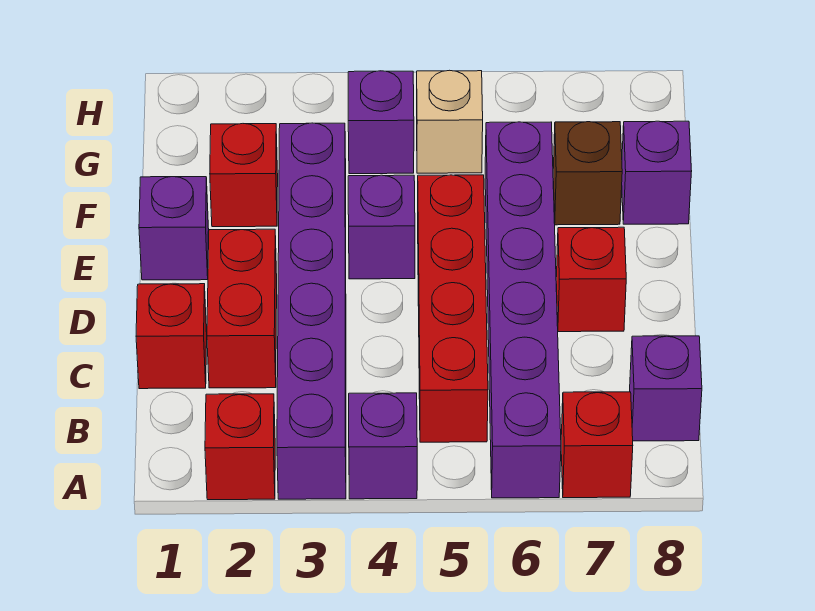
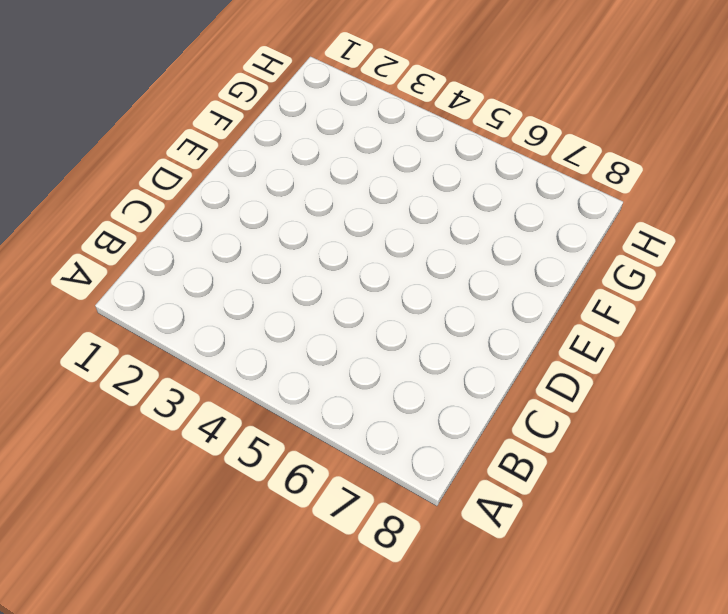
none -> red 1x1 brick [205,394,275,500]
none -> purple 1x6 brick [277,123,346,499]
none -> purple 1x1 brick [349,393,417,499]

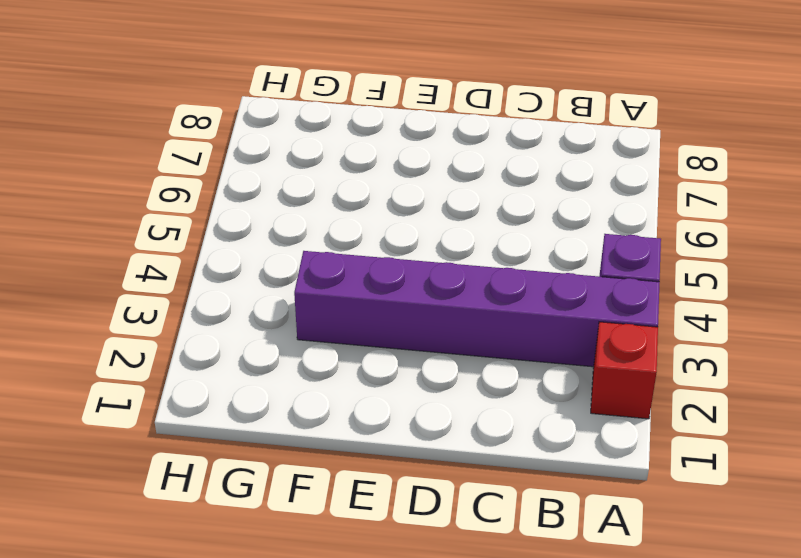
none -> purple 1x6 brick [485,122,561,498]
none -> red 1x1 brick [561,392,633,498]
none -> red 1x4 brick [418,175,488,442]

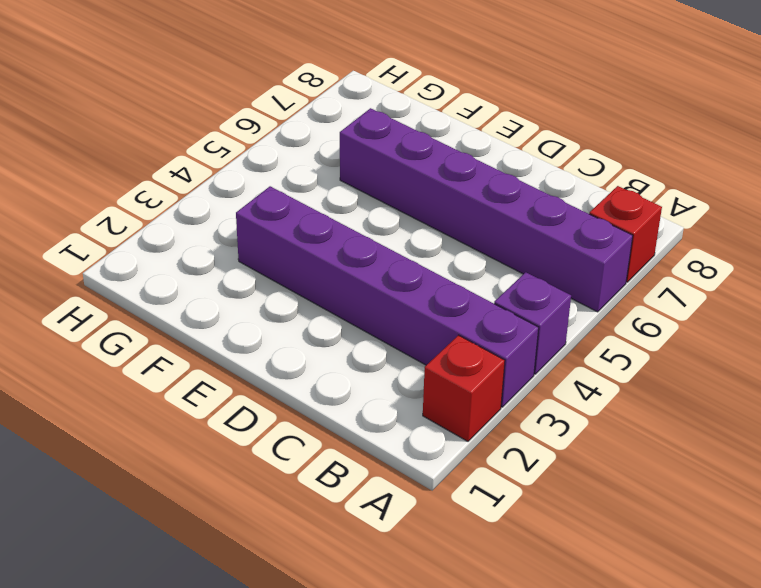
none -> red 1x4 brick [418,175,488,442]
none -> purple 1x1 brick [630,336,702,441]
none -> red 1x1 brick [136,284,207,389]

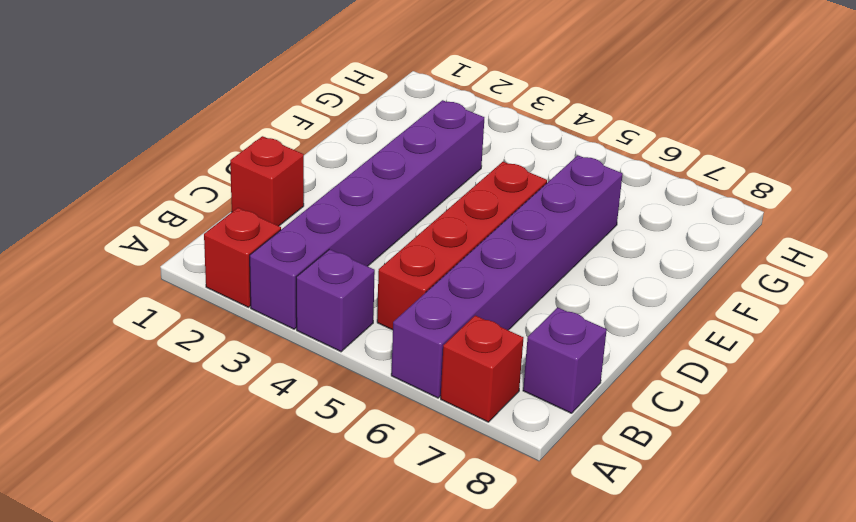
none -> red 1x2 brick [207,229,277,388]
none -> red 1x1 brick [556,227,626,332]
none -> purple 1x1 brick [139,177,209,280]

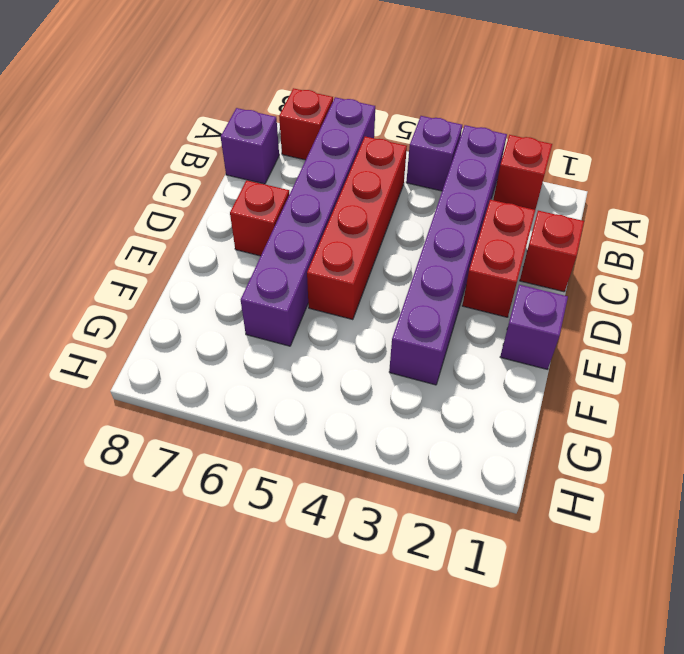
none -> purple 1x1 brick [348,175,415,279]
none -> red 1x1 brick [210,124,278,227]
none -> brown 1x1 brick [553,122,622,225]

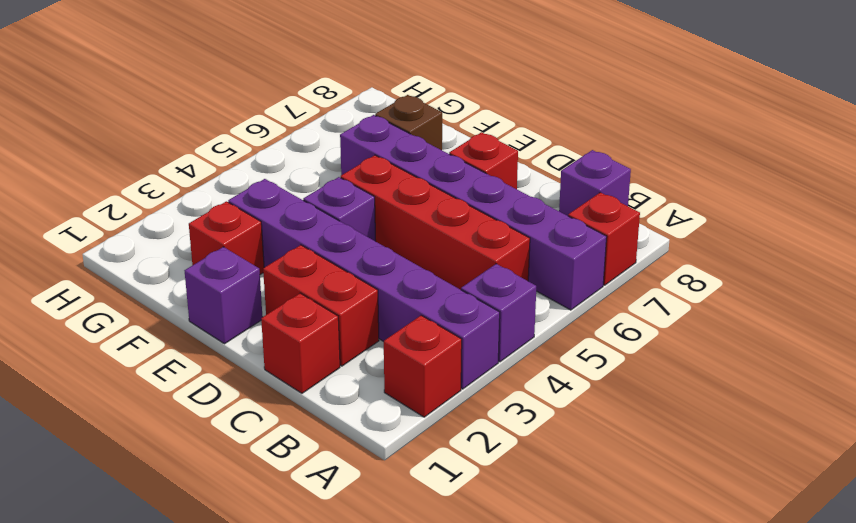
none -> purple 1x1 brick [622,121,692,224]
none -> purple 1x1 brick [348,71,414,174]
none -> tan 1x1 brick [417,70,483,173]

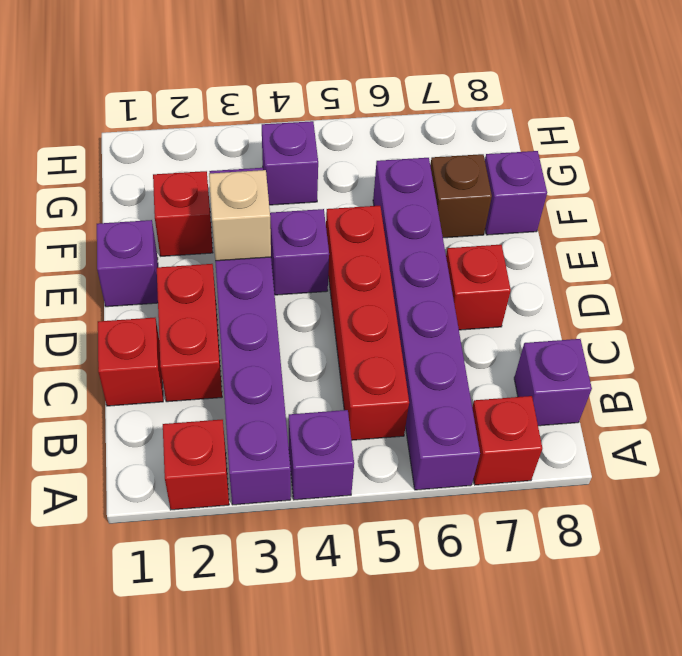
tan 1x1 brick [209,170,271,261] -> tan 1x1 brick moved to [417,70,483,173]

